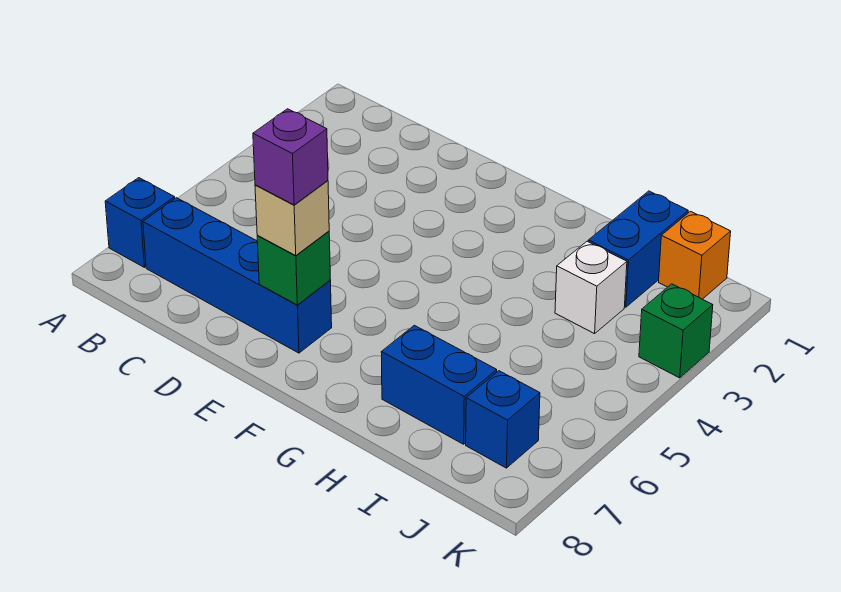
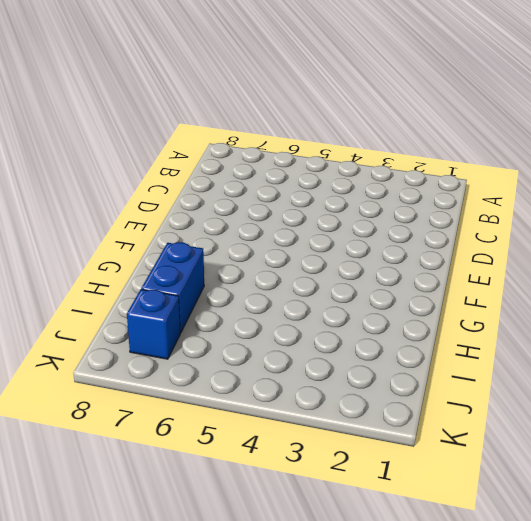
none -> blue 1x1 brick [105,178,175,267]
none -> blue 1x4 brick [143,198,332,353]

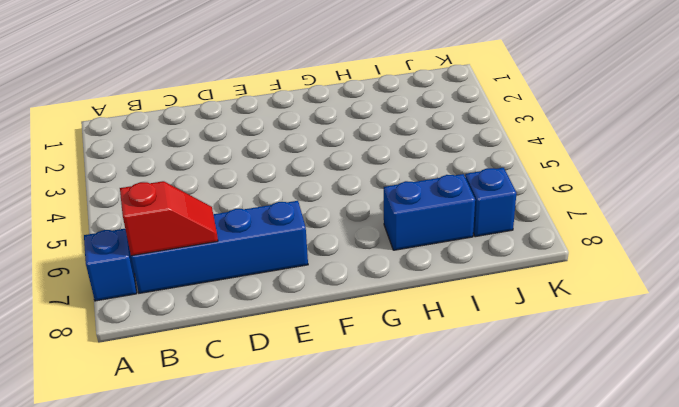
red 1x2 slope [120,181,218,256] -> none
none -> blue 1x2 brick [588,191,688,307]
none -> white 1x1 brick [555,241,627,334]

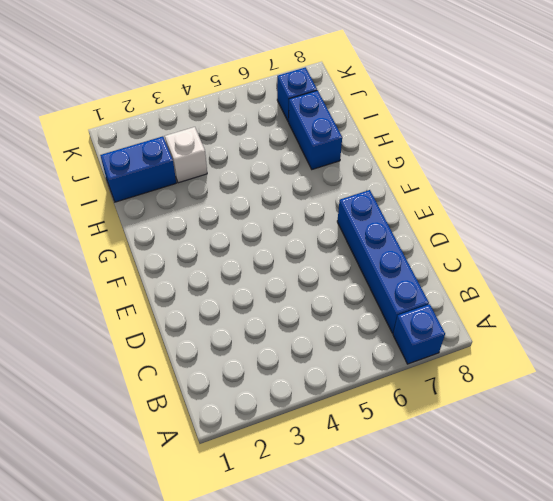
none -> orange 1x1 brick [659,211,731,299]
none -> green 1x1 brick [639,284,713,378]

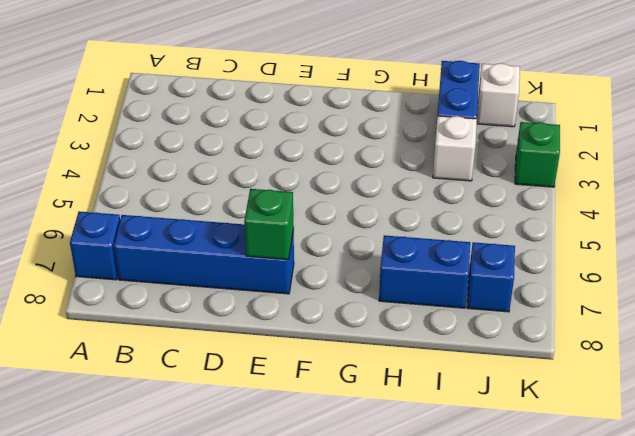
white 1x1 brick [477,63,520,127] -> orange 1x1 brick [659,211,731,299]
none -> tan 1x1 brick [255,181,329,256]
none -> purple 1x1 brick [253,109,328,205]

